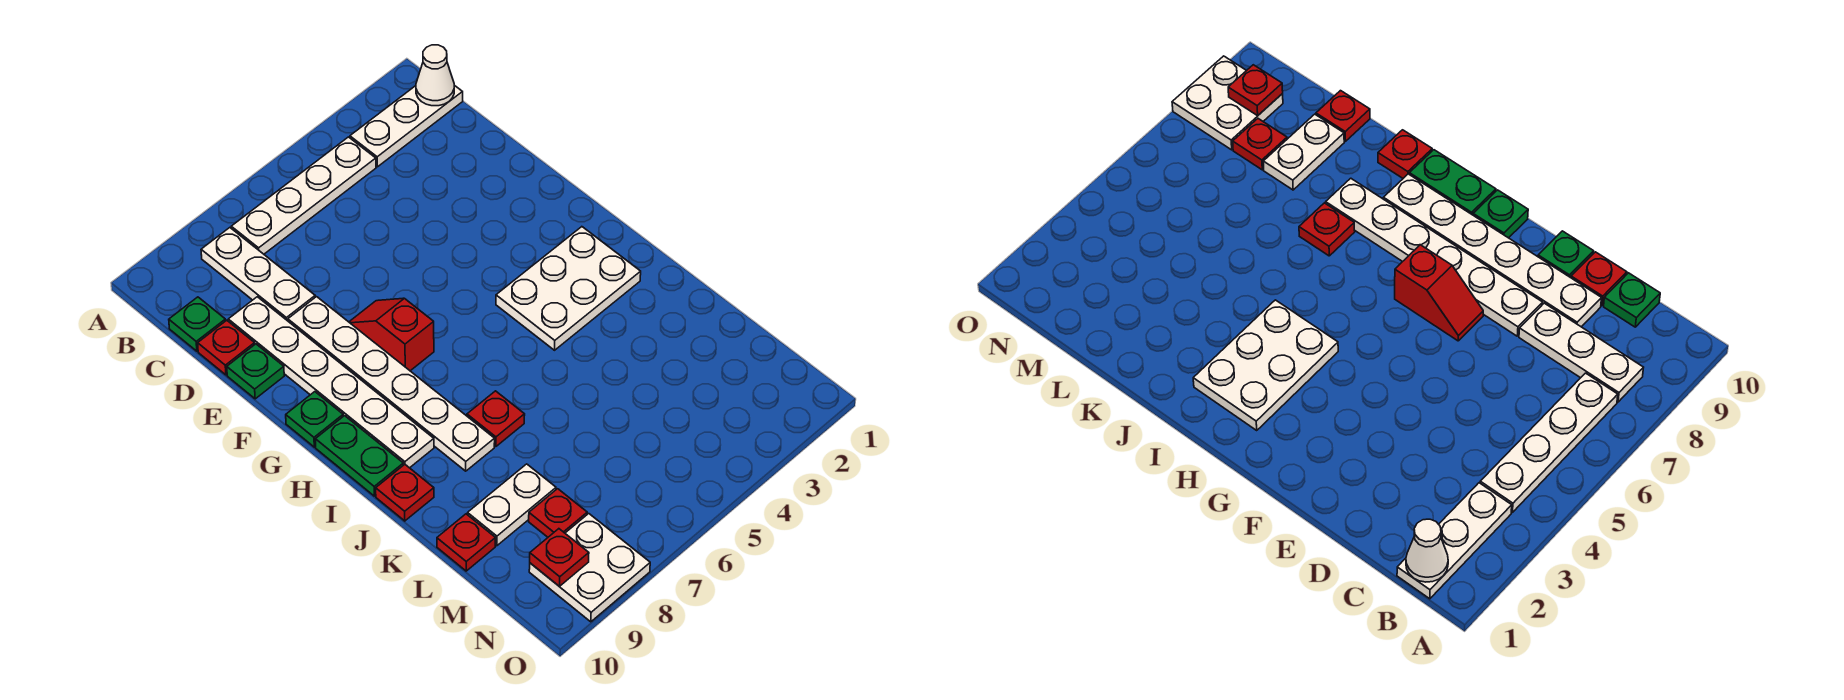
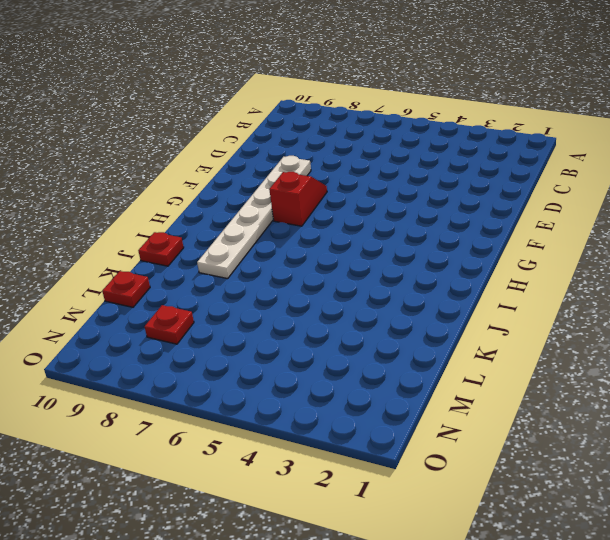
none -> white 1x3 plate [350,85,463,167]
none -> white 1x4 plate [231,137,376,254]
none -> white 1x3 plate [201,228,315,321]

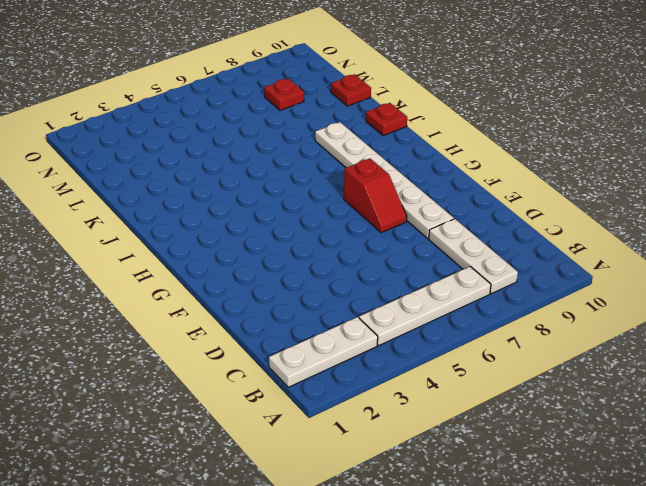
none -> green 1x1 plate [169,297,226,351]
none -> white 1x6 plate [228,297,434,468]
none -> red 1x1 plate [198,320,255,375]

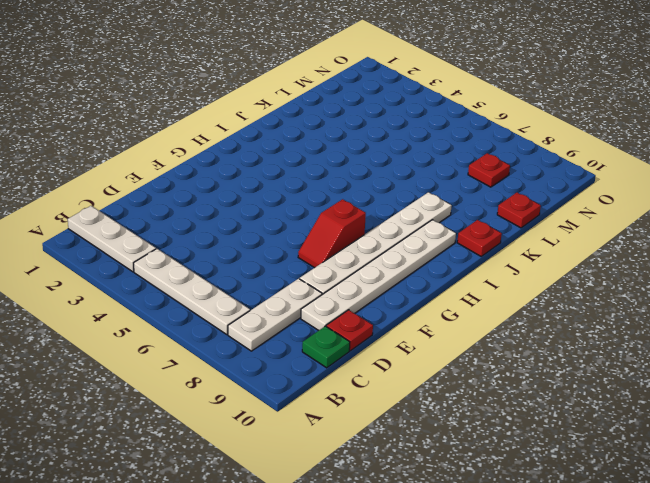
none -> green 1x1 plate [227,344,284,399]
none -> green 1x1 plate [286,392,343,447]
none -> white 2x3 plate [496,227,641,350]

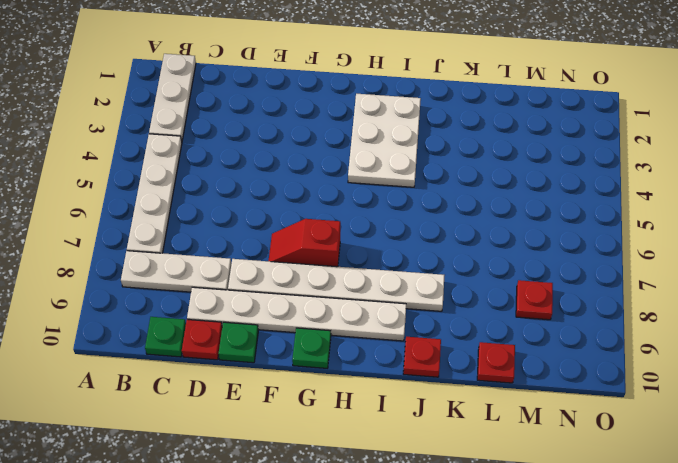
none -> green 1x2 plate [315,416,403,496]
none -> red 1x1 plate [467,391,525,447]
none -> white 1x2 plate [468,464,556,546]

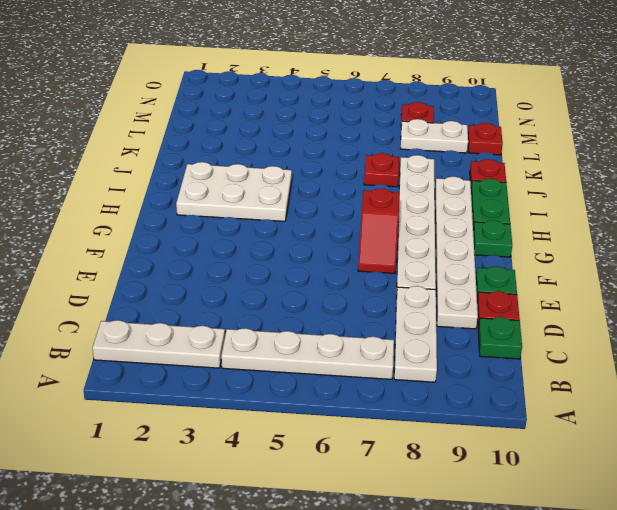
none -> white 2x2 plate [529,514,650,622]
none -> white 1x1 cone [416,45,454,106]
none -> red 1x1 plate [530,529,589,586]

